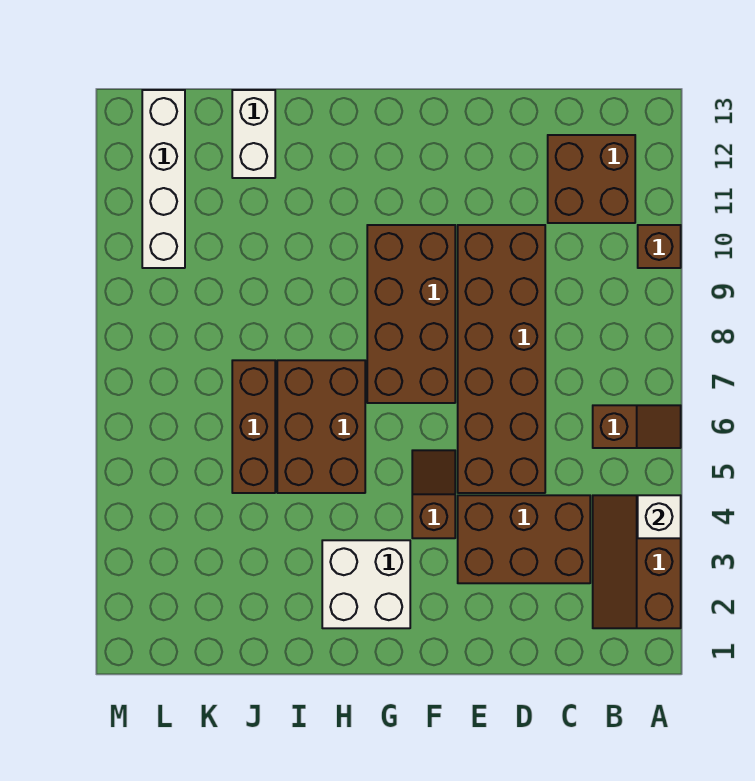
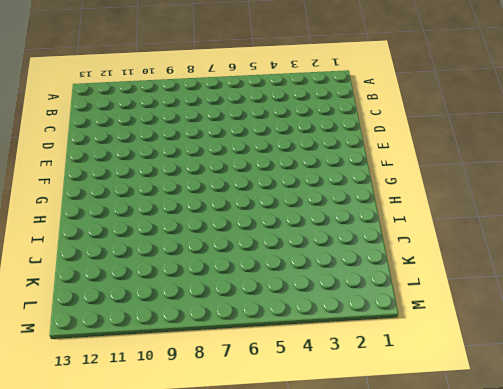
none -> brown 2x3 slope [593,495,681,628]
none -> brown 1x2 slope [593,405,681,448]
none -> brown 1x1 brick [638,225,681,268]

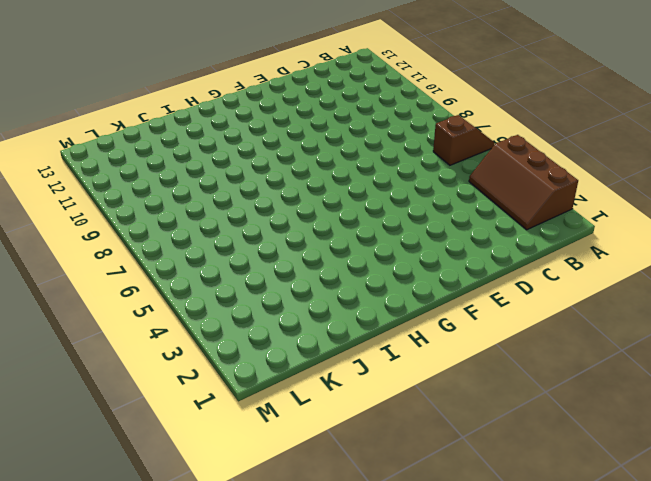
none -> brown 1x1 brick [638,225,681,268]
none -> brown 2x2 brick [548,135,635,223]
none -> brown 2x3 brick [458,495,590,583]

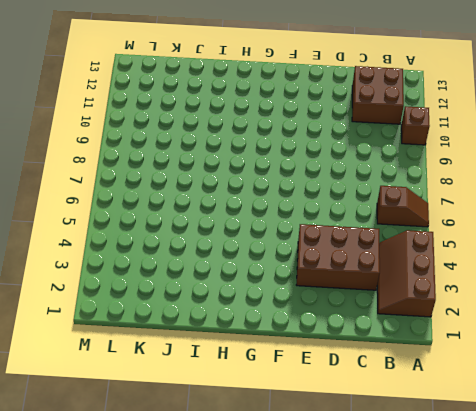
none -> brown 2x6 brick [458,225,545,493]
none -> brown 1x2 slope [412,450,455,538]
none -> brown 2x4 brick [367,225,455,403]

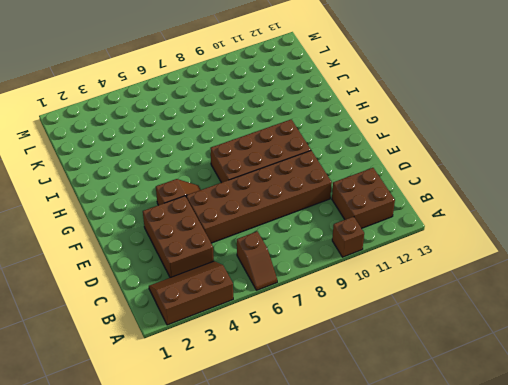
none -> white 2x2 brick [322,540,410,628]
none -> brown 2x3 brick [277,360,365,493]
none -> brown 1x3 brick [232,360,275,493]

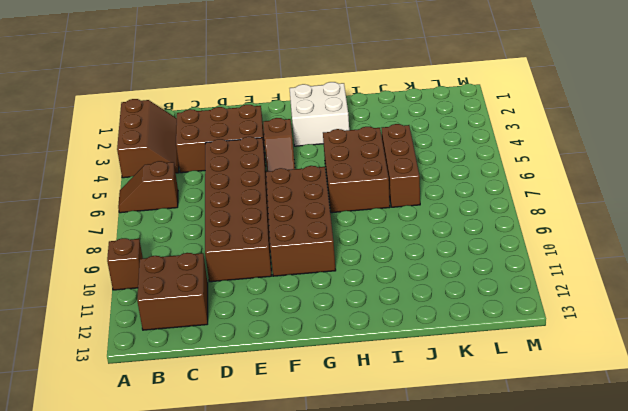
none -> white 1x2 brick [232,90,275,178]
none -> white 1x4 brick [142,90,185,268]
none -> white 1x1 brick [638,495,681,538]

